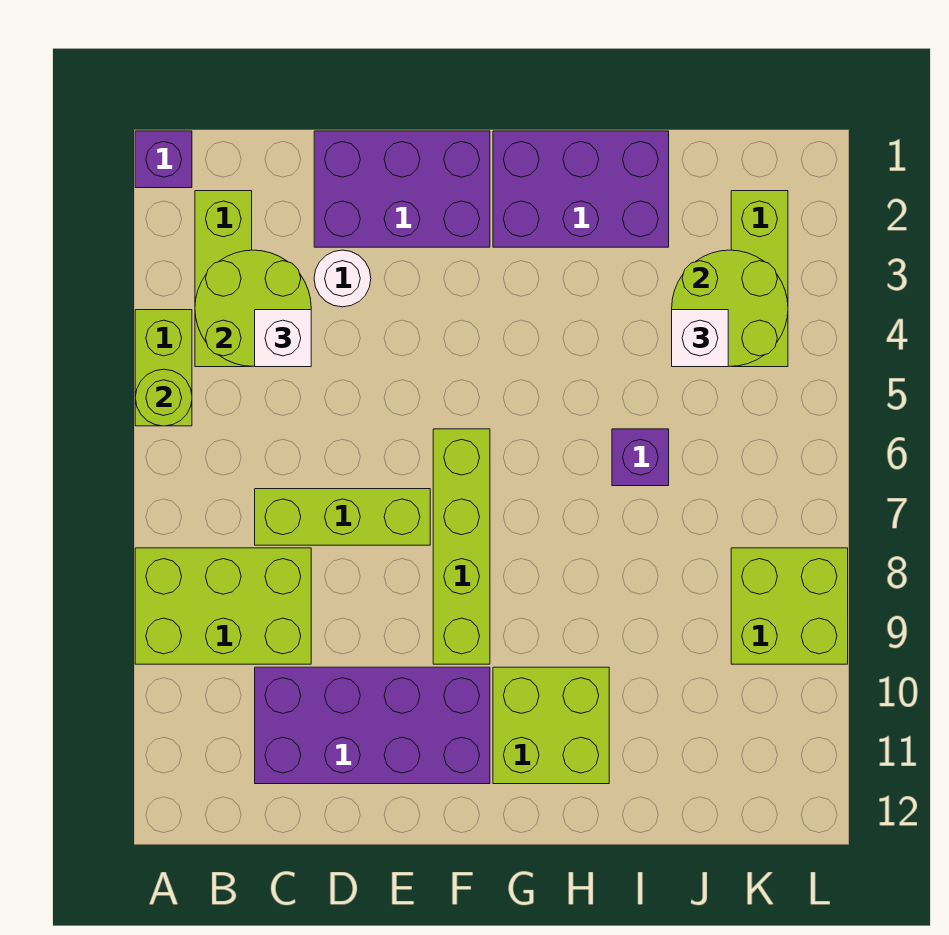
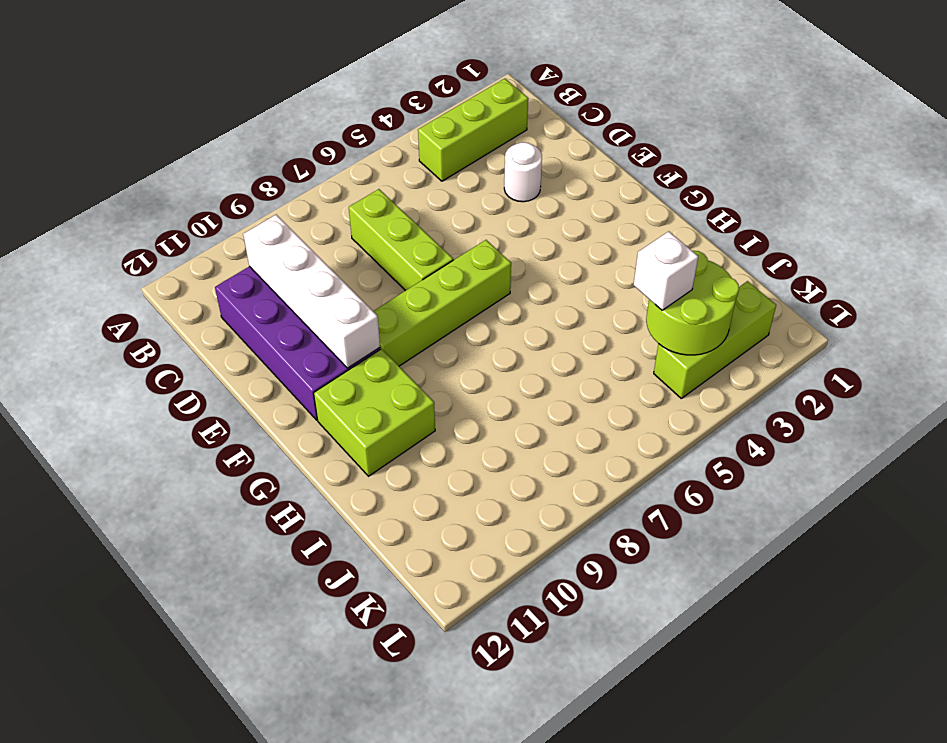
white 1x4 brick [243,215,380,368] -> none
none -> purple 1x1 brick [135,131,192,188]
none -> lime 1x2 brick [135,310,192,426]
none -> lime 2x3 brick [135,548,311,664]

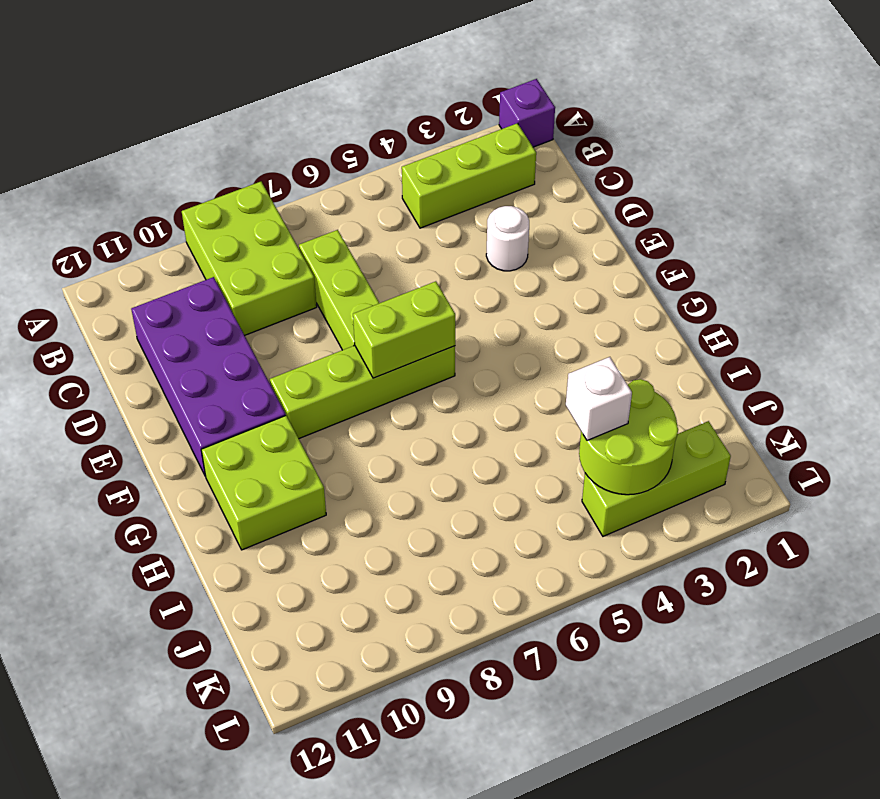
lime 1x2 brick [353,281,455,378] -> lime 1x2 brick moved to [135,310,192,426]
none -> purple 2x3 brick [314,131,490,247]
none -> purple 2x3 brick [493,131,669,247]
none -> purple 1x1 brick [612,429,669,486]

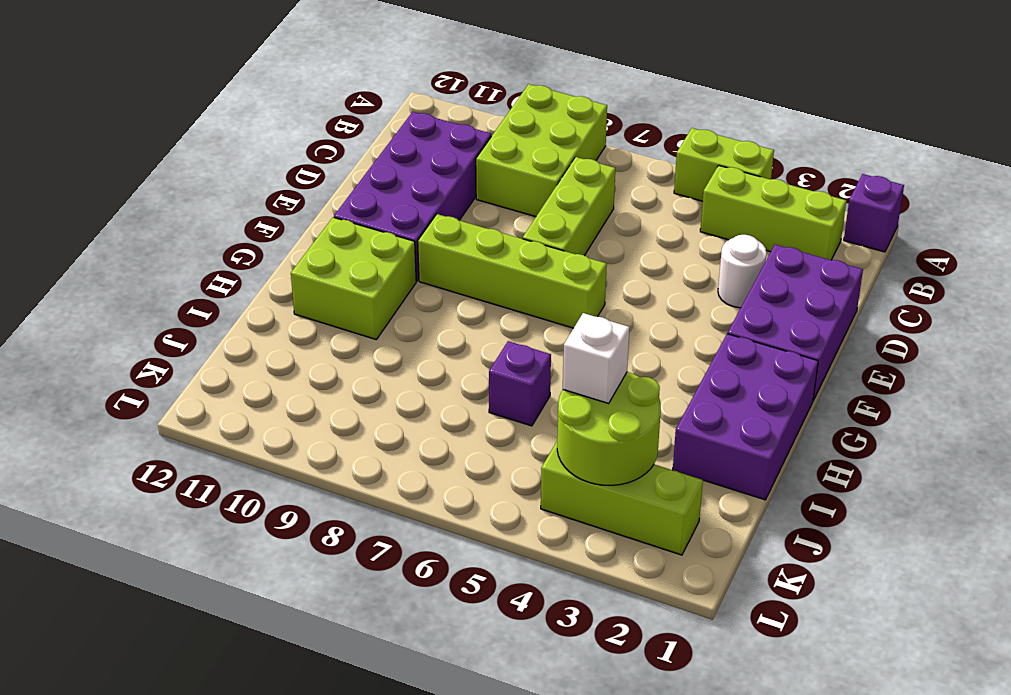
none -> lime 2x2 brick [731,548,848,664]
none -> lime 1x1 round brick [135,369,192,426]
none -> lime 2x2 round brick [195,250,311,366]

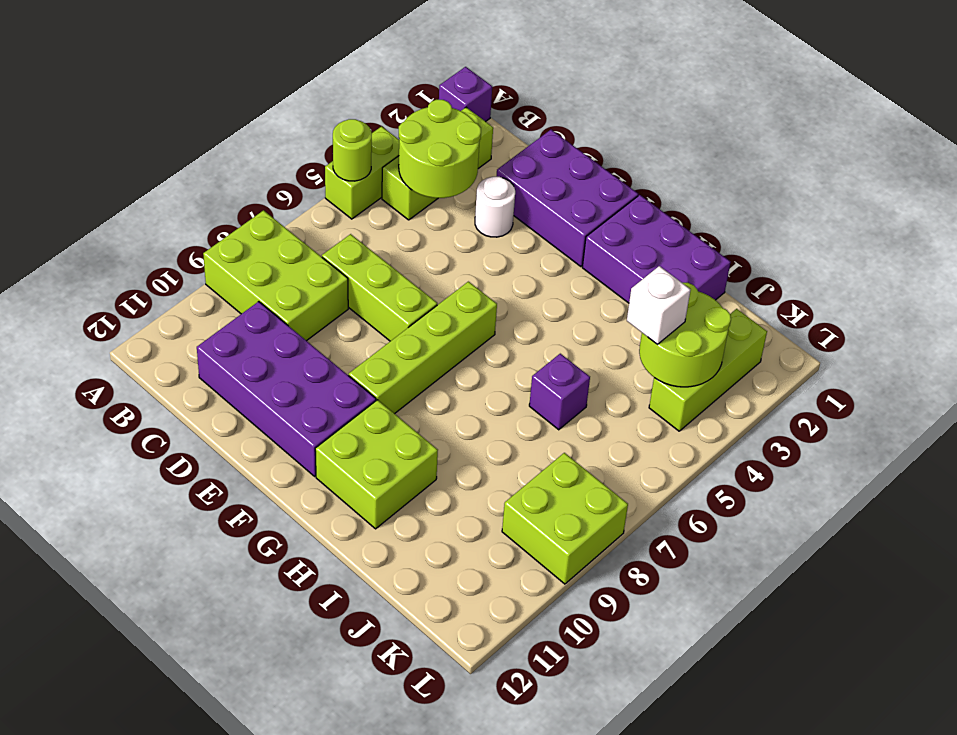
none -> white 1x1 brick [255,310,311,367]

